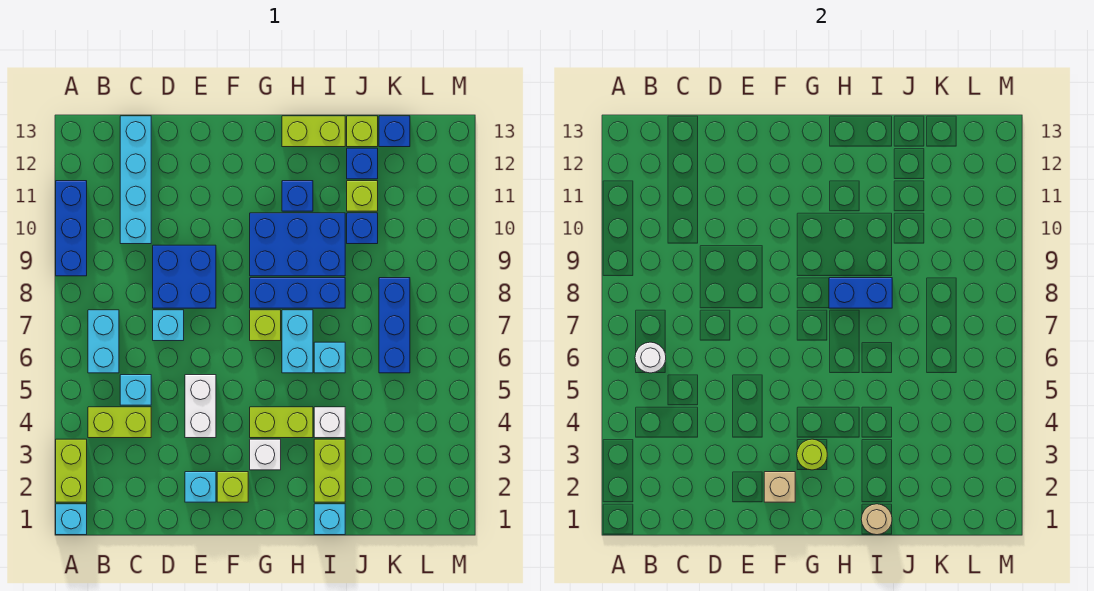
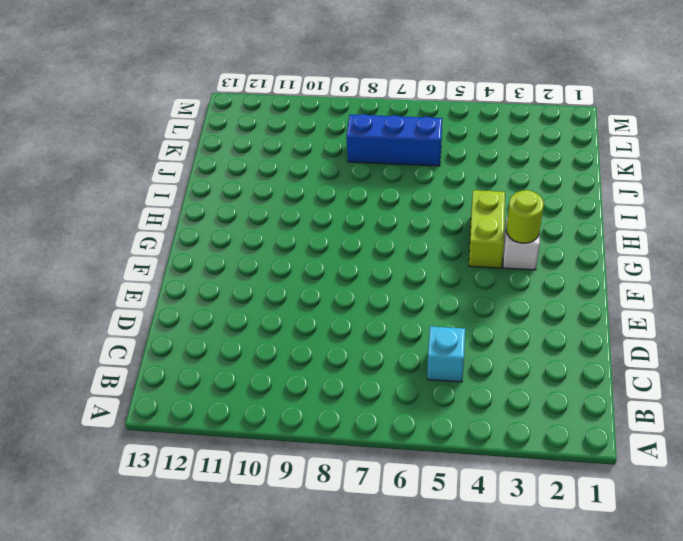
none -> cyan 1x1 brick [56,504,87,535]
none -> lime 1x2 brick [56,439,87,502]
none -> blue 1x3 brick [56,181,87,276]
none -> lime 1x2 brick [88,407,151,438]

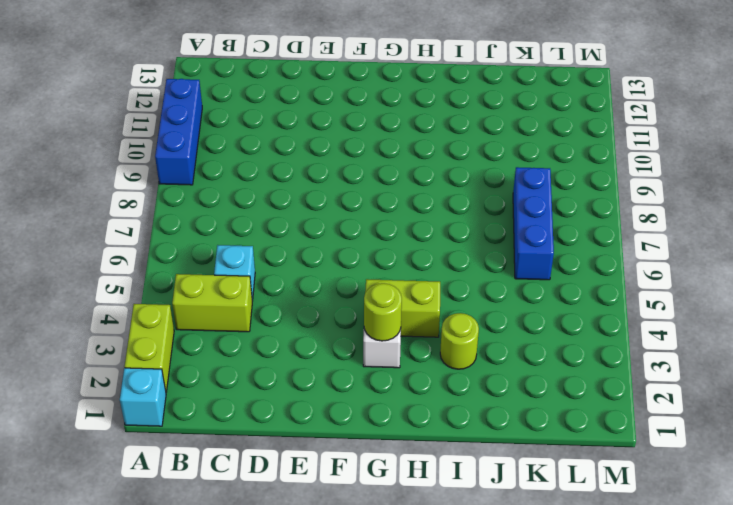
lime 1x1 round brick [440,313,479,369] -> lime 1x2 brick [314,439,345,502]
none -> cyan 1x2 brick [88,310,119,373]
none -> cyan 1x4 brick [120,116,151,244]
none -> cyan 1x1 brick [153,310,184,341]
none -> blue 2x2 brick [153,245,216,308]

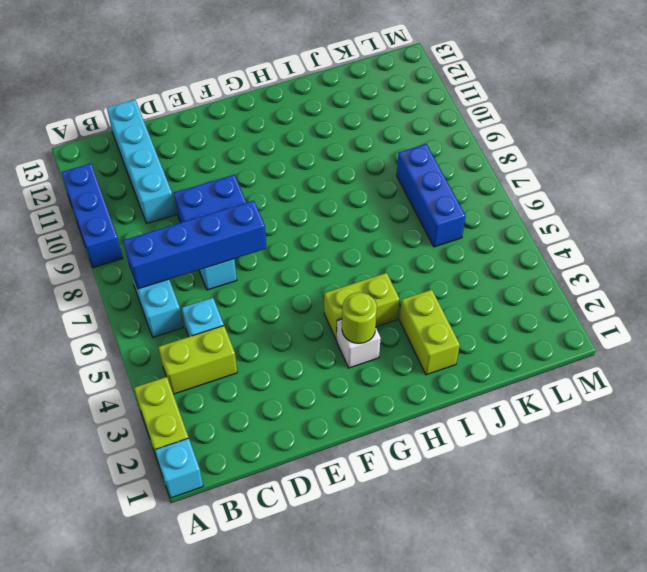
blue 1x4 brick [123,201,266,289] -> none
none -> cyan 1x1 brick [185,472,216,502]
none -> white 1x2 brick [185,375,216,438]
none -> lime 1x1 brick [217,472,248,502]
none -> lime 1x1 brick [250,310,281,341]

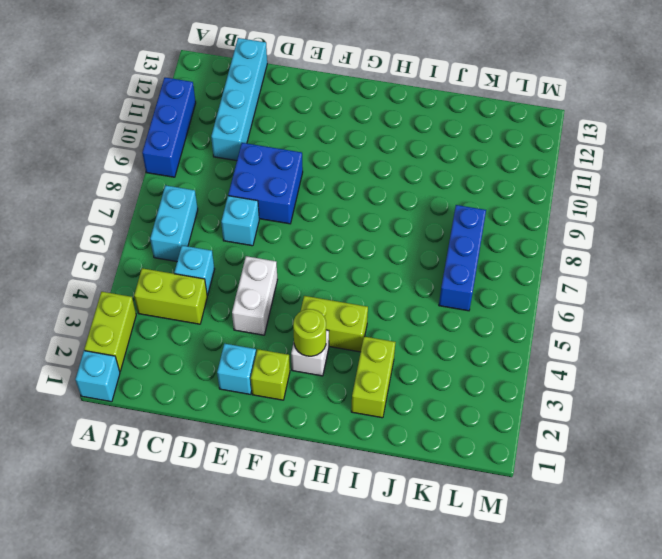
none -> lime 1x1 brick [250,310,281,341]
none -> blue 1x3 brick [250,278,345,308]
none -> blue 2x3 brick [250,213,345,276]
none -> cyan 1x2 brick [282,310,313,373]

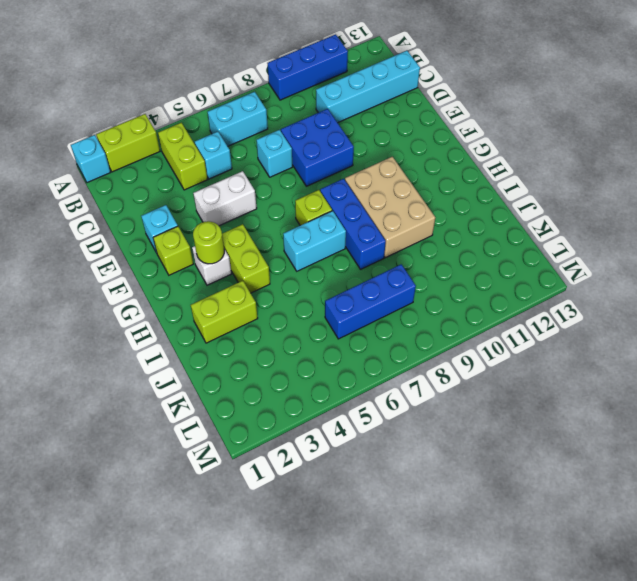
tan 2x3 brick [345,157,435,258] -> blue 2x3 brick [250,213,345,276]
none -> blue 1x1 brick [282,181,313,211]
none -> lime 1x2 brick [282,116,345,147]
none -> cyan 1x1 brick [314,504,345,535]
none -> white 1x1 brick [314,407,345,438]

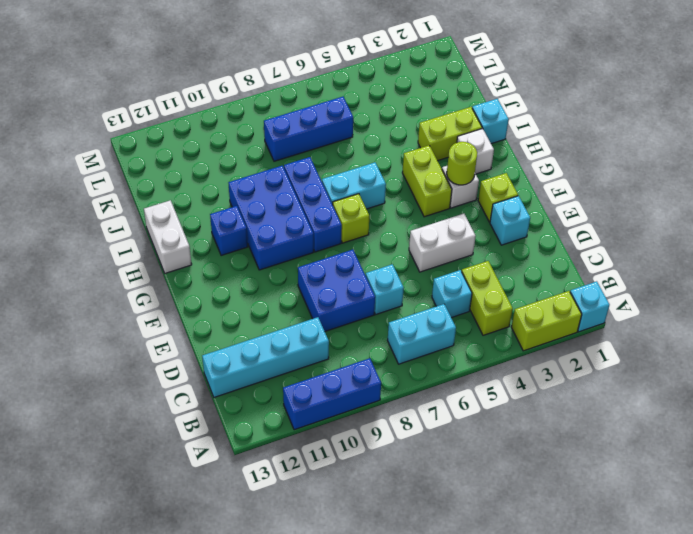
white 1x1 brick [457,129,494,174] -> white 1x1 brick moved to [314,407,345,438]
white 1x2 brick [144,200,192,273] -> lime 1x2 brick [282,116,345,147]
none -> cyan 1x1 brick [314,342,345,373]
none -> blue 1x1 brick [347,213,378,244]
none -> lime 1x1 brick [347,181,378,211]
none -> blue 1x1 brick [347,148,378,179]

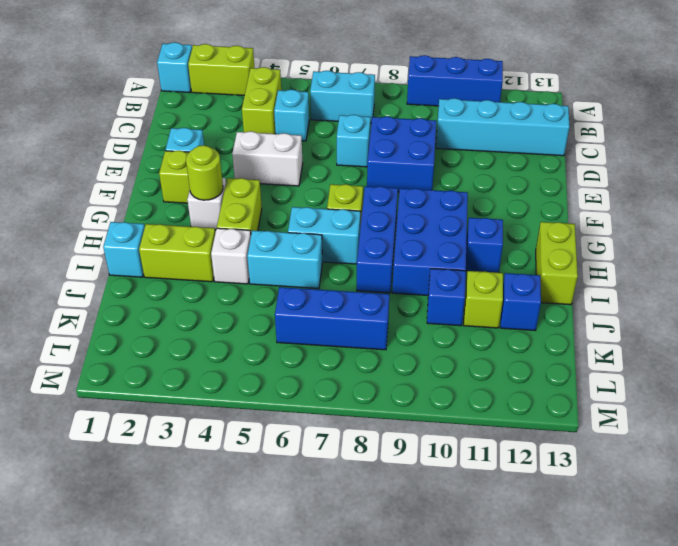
cyan 1x2 brick [247,230,322,289] -> cyan 1x1 brick [314,342,345,373]
none -> lime 1x1 brick [347,116,378,147]
none -> blue 1x1 brick [379,116,410,147]
none -> white 1x1 round brick [635,342,666,373]
none -> tan 1x1 brick [764,472,795,502]

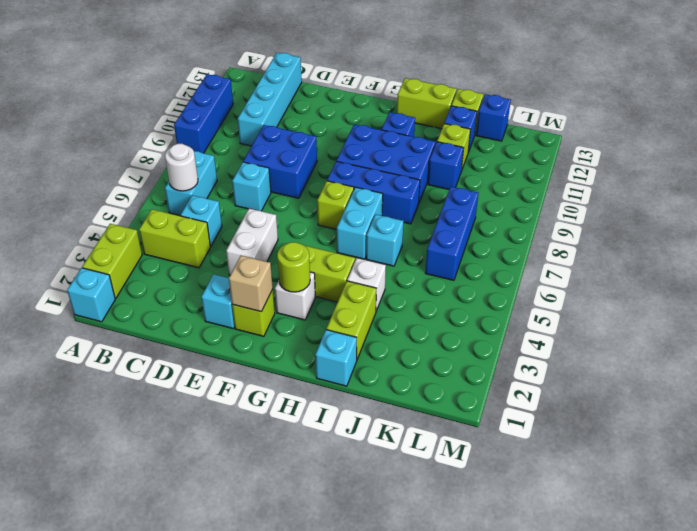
none -> blue 1x2 brick [829,278,892,308]
none -> tan 1x1 round brick [861,504,892,535]

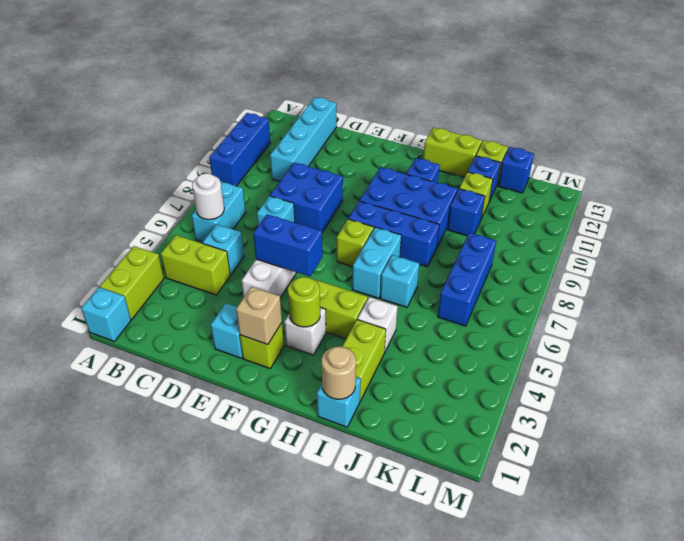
blue 1x2 brick [253,214,323,276] -> blue 1x2 brick moved to [829,278,892,308]

